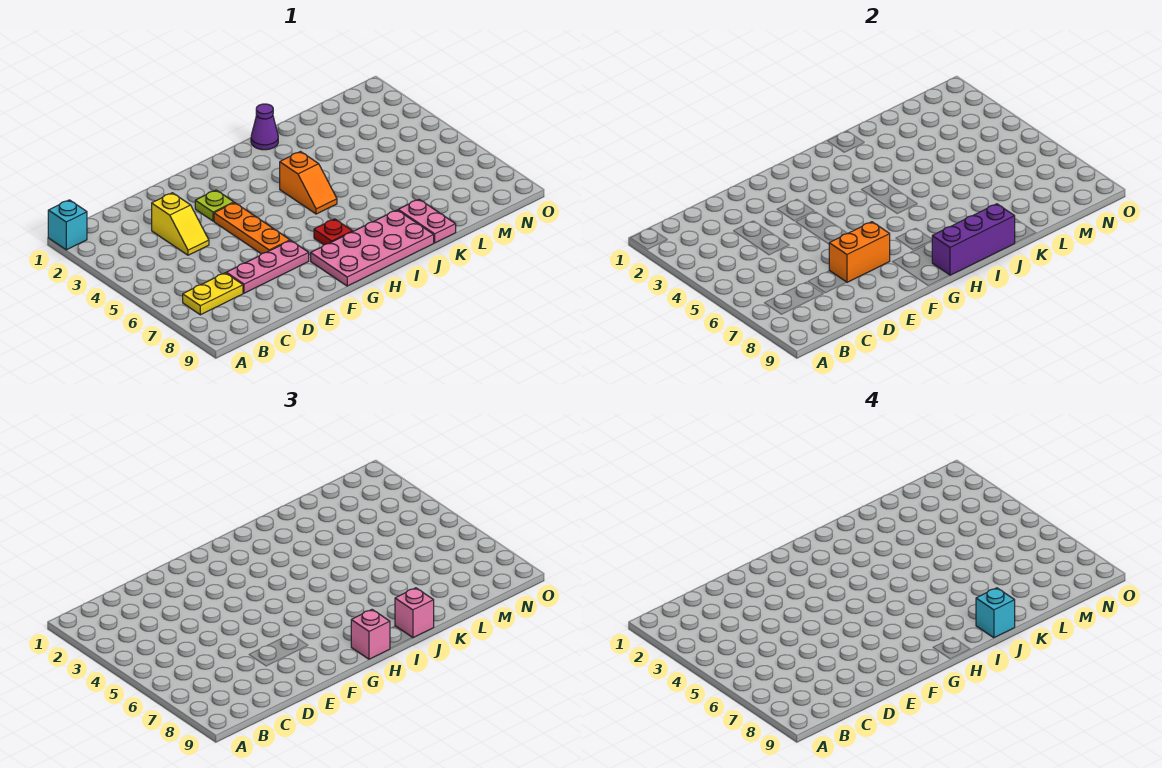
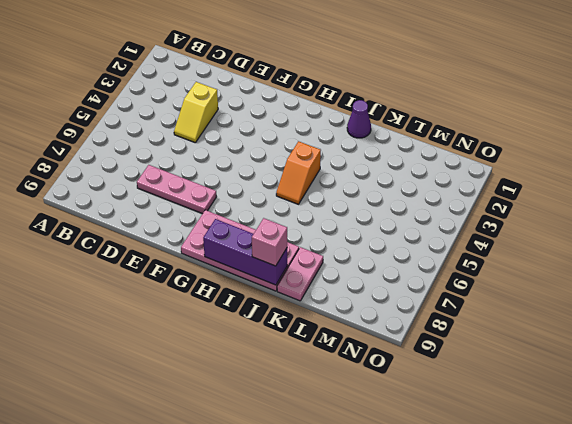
none -> cyan 1x1 brick [48,200,87,250]
none -> yellow 1x2 plate [183,273,243,315]
none -> lime 1x1 plate [195,190,234,221]

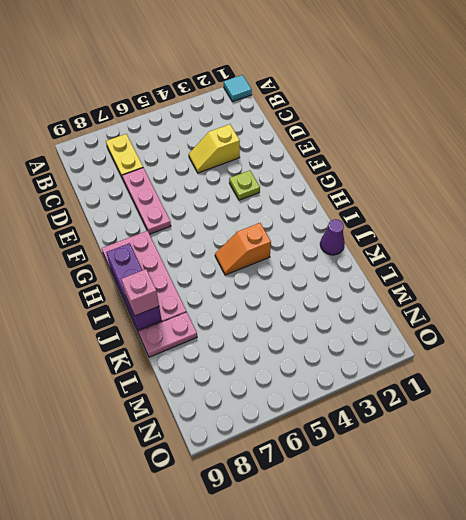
cyan 1x1 tile [224,75,252,102] -> cyan 1x1 brick [48,200,87,250]
none -> orange 1x3 plate [214,203,290,254]
none -> red 1x1 plate [314,219,353,245]
none -> orange 1x2 brick [829,222,890,282]

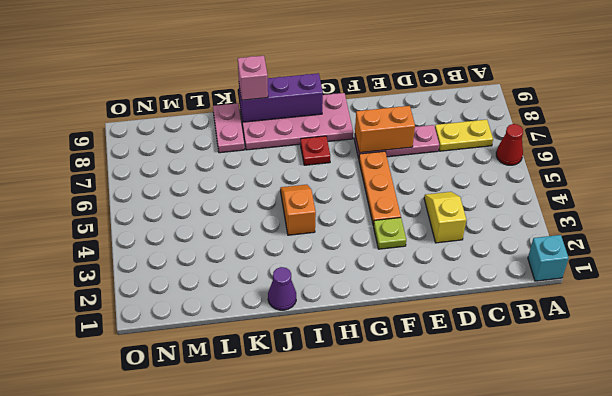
red 1x1 cone [496,124,523,165] -> none
none -> pink 1x1 brick [351,610,390,659]
none -> cyan 1x1 brick [976,588,1015,638]

